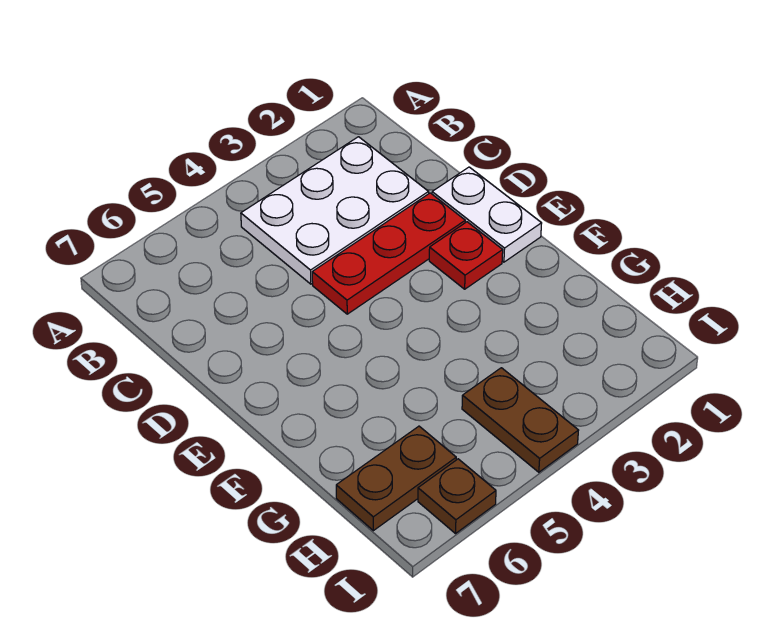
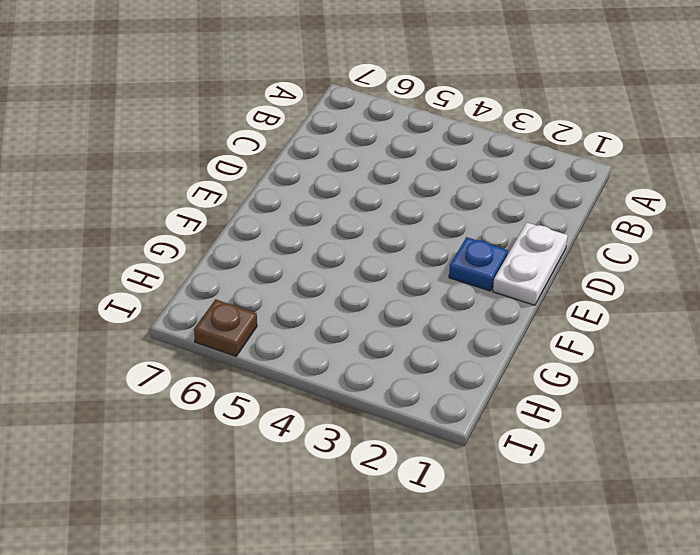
blue 1x1 plate [449,237,508,291] -> red 1x1 plate [429,222,503,289]
none -> white 2x3 plate [241,137,429,284]
none -> red 1x3 plate [312,193,465,314]

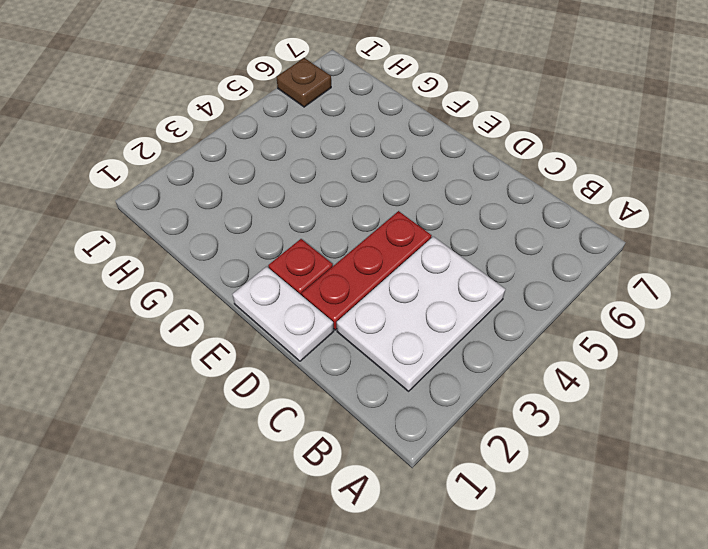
none -> brown 1x2 plate [462,368,579,472]
none -> brown 1x2 plate [336,426,456,531]

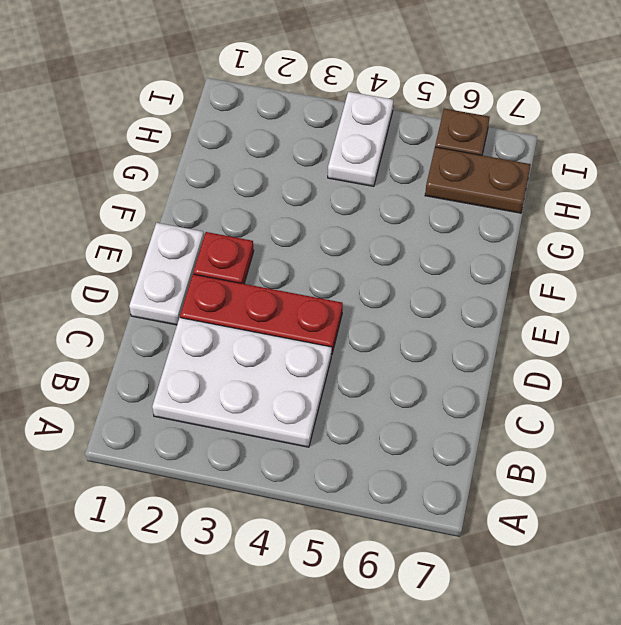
white 1x2 plate [328,92,393,186] -> brown 1x2 plate [462,368,579,472]

